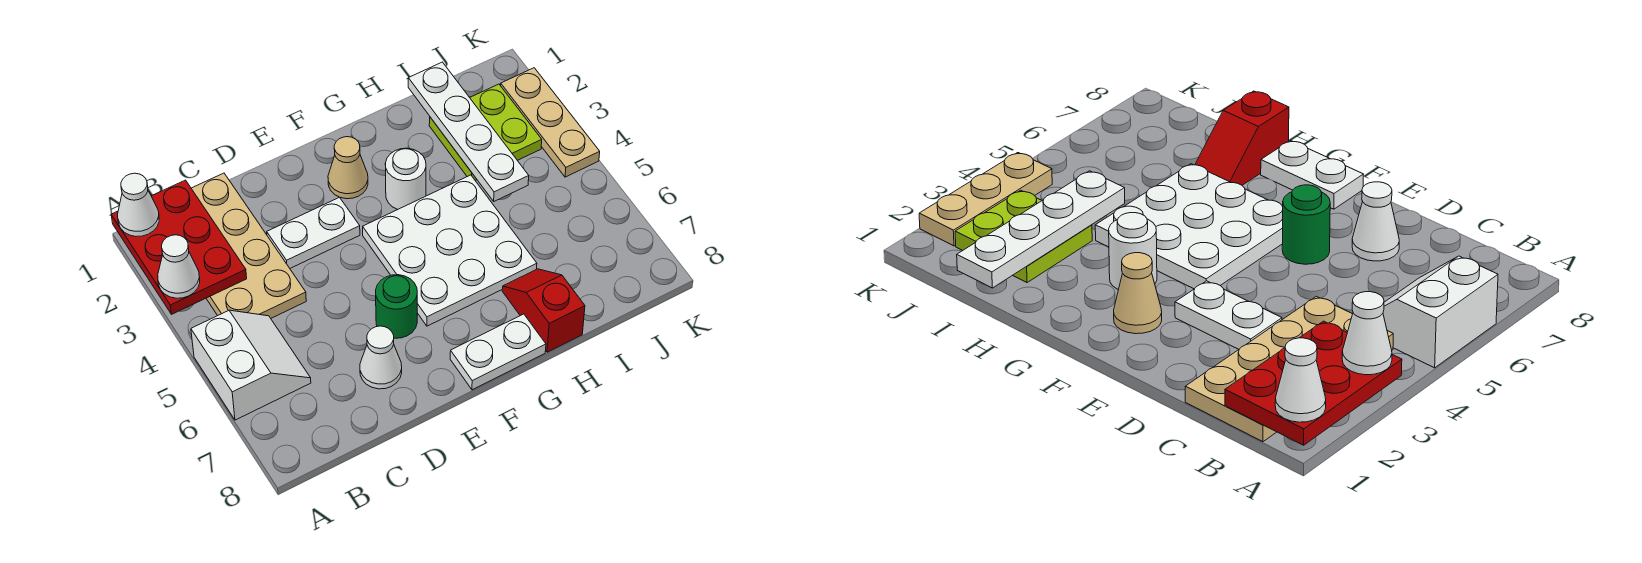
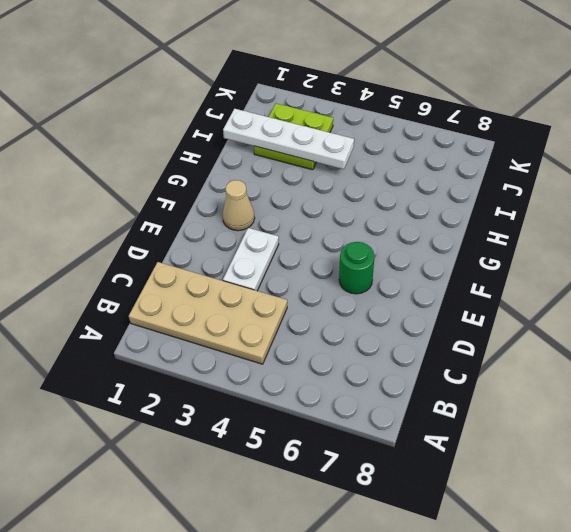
none -> white 2x2 slope [191,310,311,420]
none -> white 1x1 cone [360,326,402,389]
none -> white 3x3 plate [363,175,537,326]

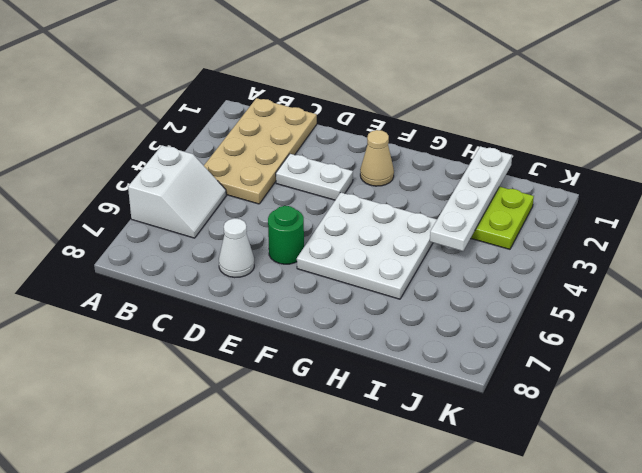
none -> white 1x2 plate [450,314,546,390]
none -> white 1x1 round brick [385,148,426,210]
none -> red 1x2 slope [502,269,585,352]

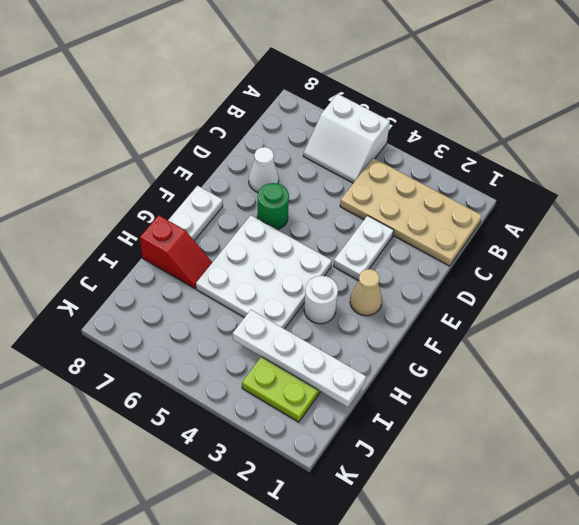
none -> tan 1x3 plate [501,68,600,177]
none -> red 2x3 plate [111,180,247,314]
none -> white 1x1 cone [118,173,159,236]

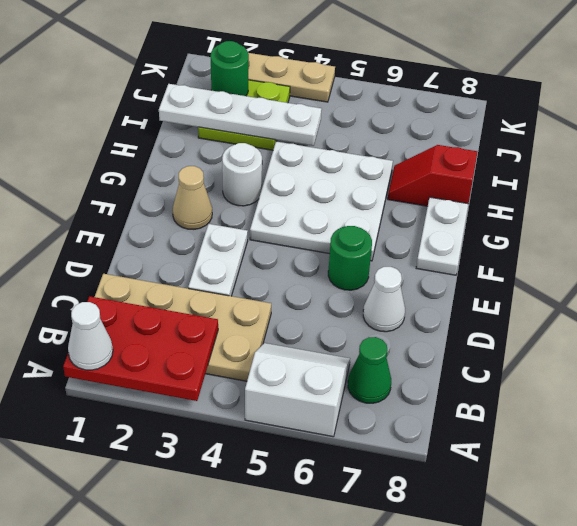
green 1x1 cone [348,337,391,403] -> none
green 1x1 round brick [211,41,249,96] -> none
none -> white 1x1 cone [158,235,200,298]

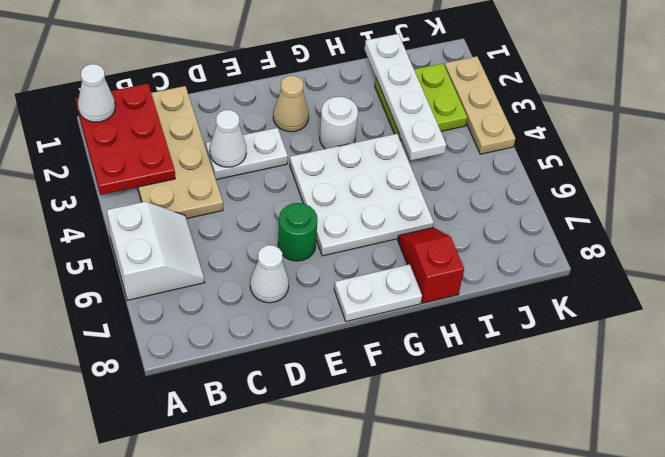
white 1x1 cone [210,110,246,167] -> white 1x1 cone moved to [158,235,200,298]

